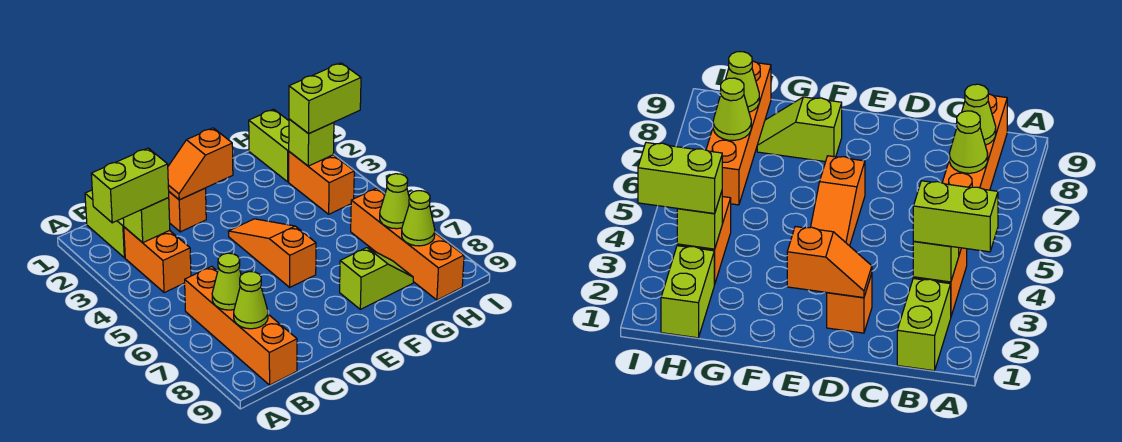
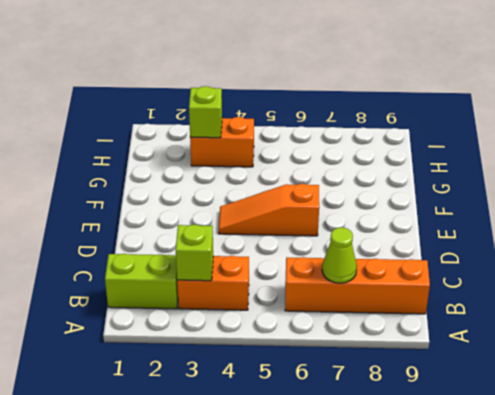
none -> orange 1x1 brick [168,188,206,232]
none -> lime 1x2 slope [340,248,413,309]
none -> lime 1x2 brick [249,109,289,182]

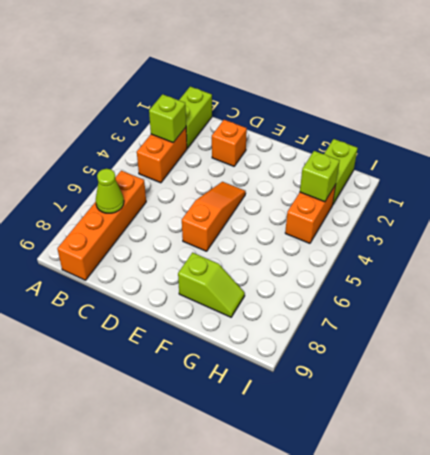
none -> orange 1x4 brick [351,188,464,300]
none -> lime 1x1 cone [234,272,268,329]
none -> orange 1x2 slope [168,128,233,200]

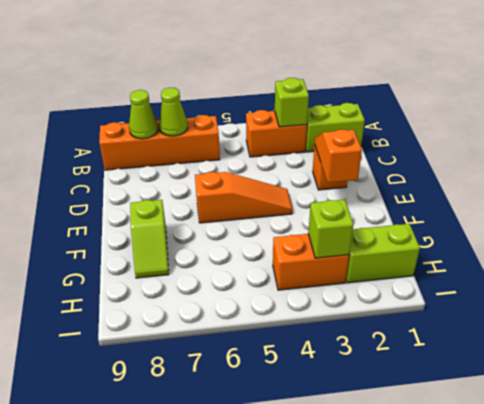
none -> orange 1x4 brick [351,188,464,300]
none -> lime 1x1 cone [380,174,409,229]
none -> lime 1x1 cone [402,191,435,246]

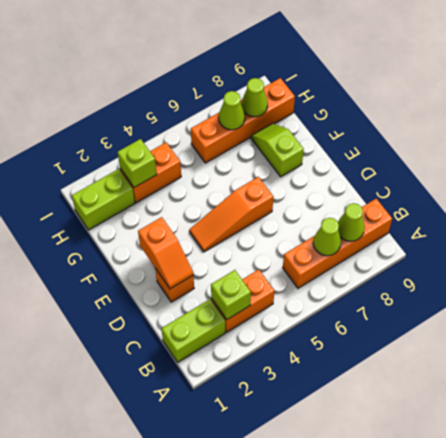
none -> lime 1x2 brick [91,148,169,223]
none -> lime 1x2 brick [289,63,361,134]

